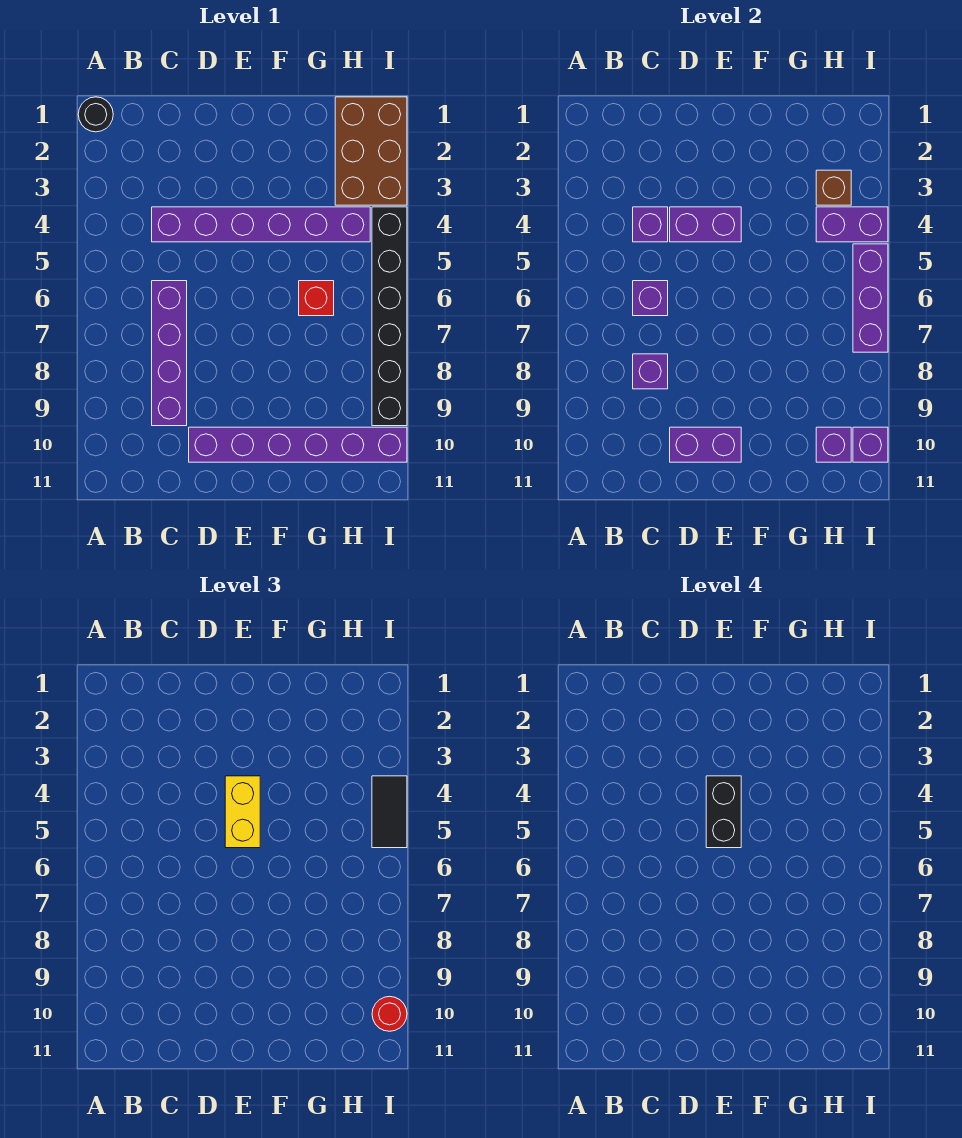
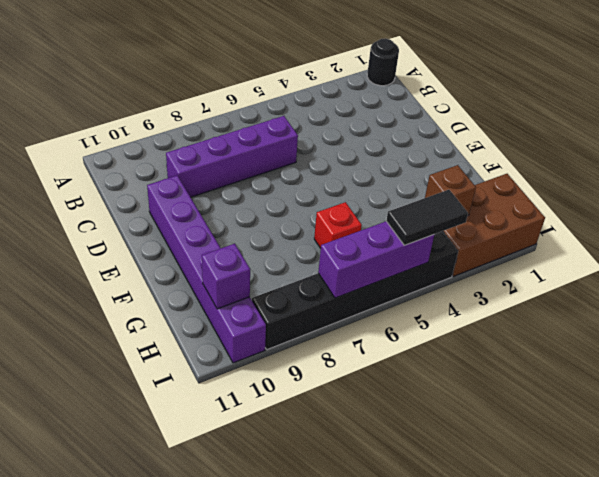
none -> purple 1x6 brick [152,207,370,242]
none -> purple 1x1 brick [633,207,668,242]
none -> purple 1x1 brick [633,281,668,316]

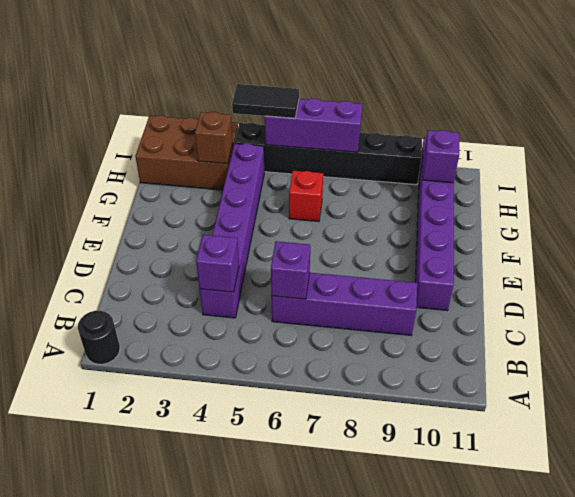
none -> purple 1x1 brick [633,354,668,389]
none -> purple 1x2 brick [670,207,741,242]
none -> purple 1x2 brick [670,427,741,462]

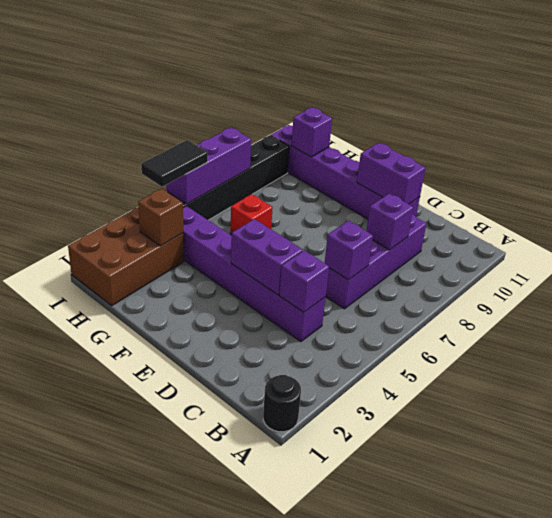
none -> purple 1x2 brick [816,207,888,242]
none -> purple 1x1 brick [853,427,888,462]
none -> yellow 1x2 brick [225,776,260,848]

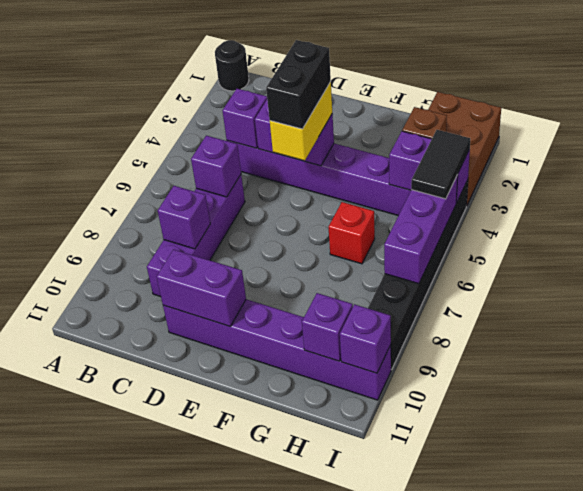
none -> red 1x1 round brick [372,996,407,1031]

